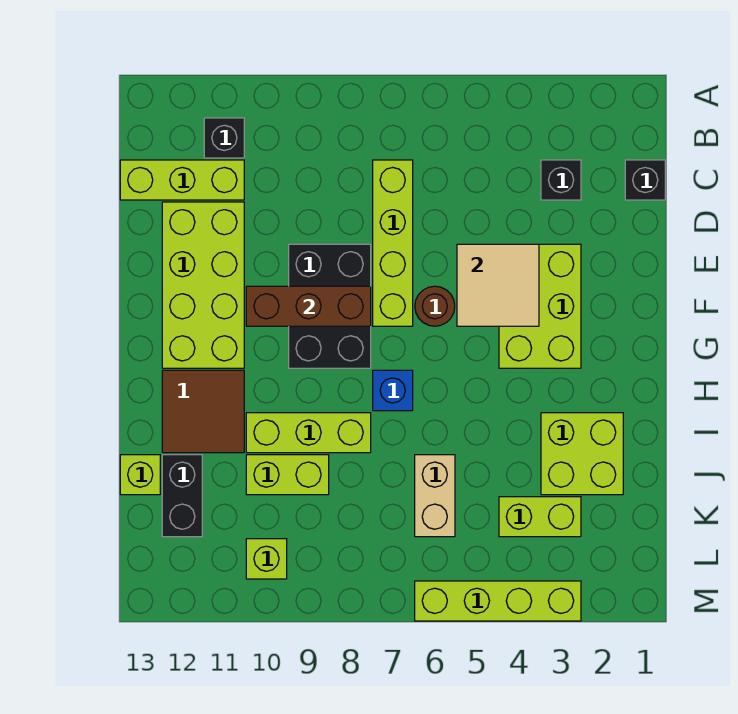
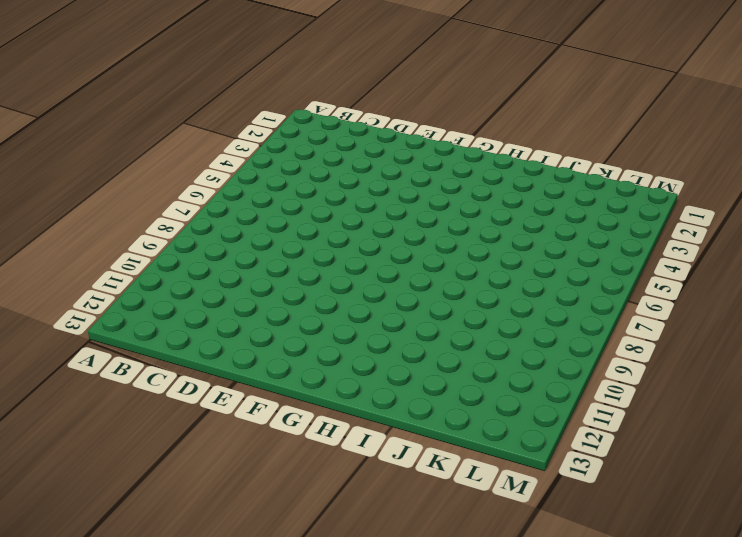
none -> black 1x1 brick [204,118,244,158]
none -> black 1x1 brick [625,160,665,200]
none -> black 1x1 brick [541,160,581,200]

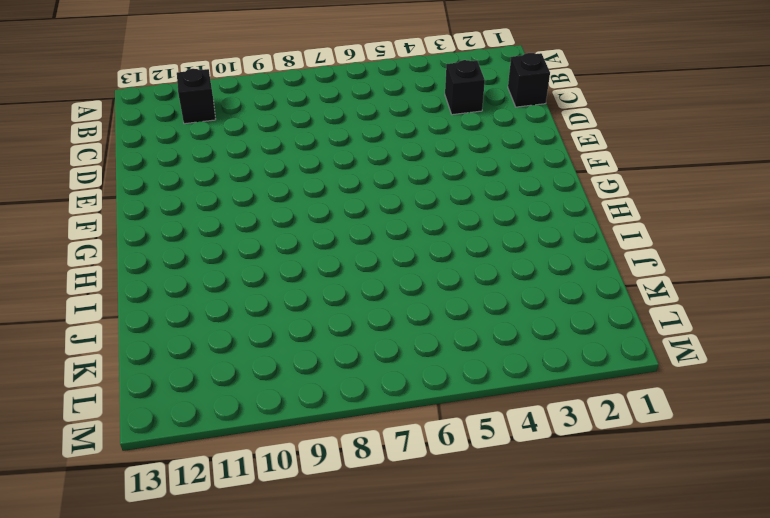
none -> lime 1x4 brick [373,160,413,326]
none -> lime 1x3 brick [120,160,244,200]
none -> lime 2x4 brick [162,202,244,368]

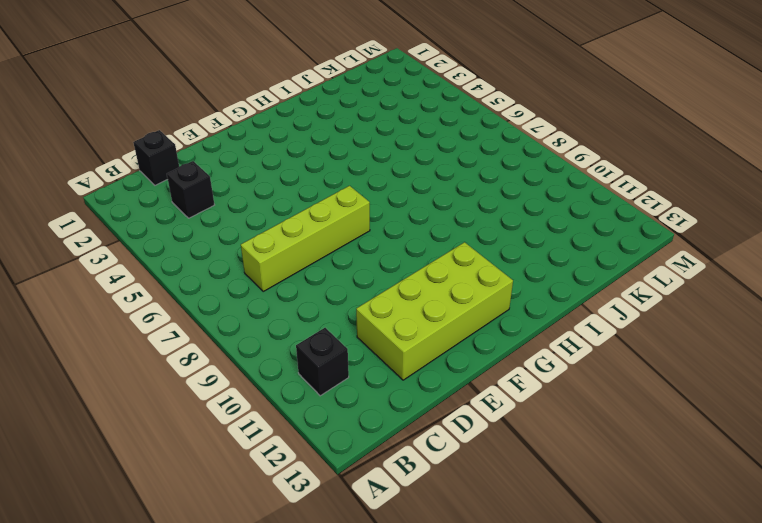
none -> lime 1x3 brick [120,160,244,200]
none -> lime 2x3 brick [499,244,581,368]
none -> black 2x3 brick [289,244,371,368]

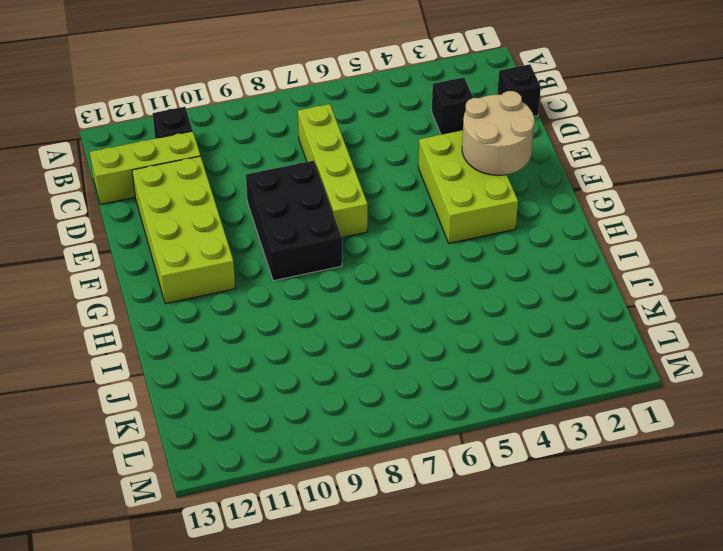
tan 2x2 round brick [462,91,534,175] -> none
none -> brown 1x1 round brick [415,286,455,326]
none -> blue 1x1 brick [373,370,413,411]
none -> brown 2x2 tile [162,370,244,453]

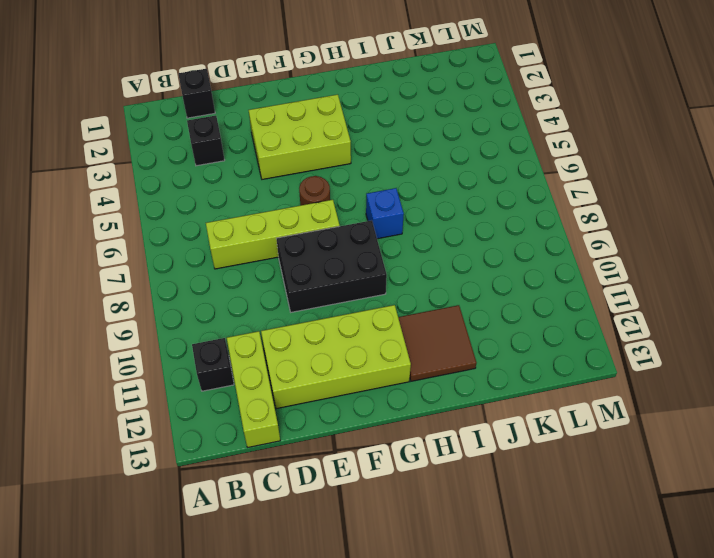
none -> lime 2x2 brick [541,413,623,495]
none -> lime 1x3 brick [246,413,371,453]
none -> tan 1x2 brick [415,455,455,537]

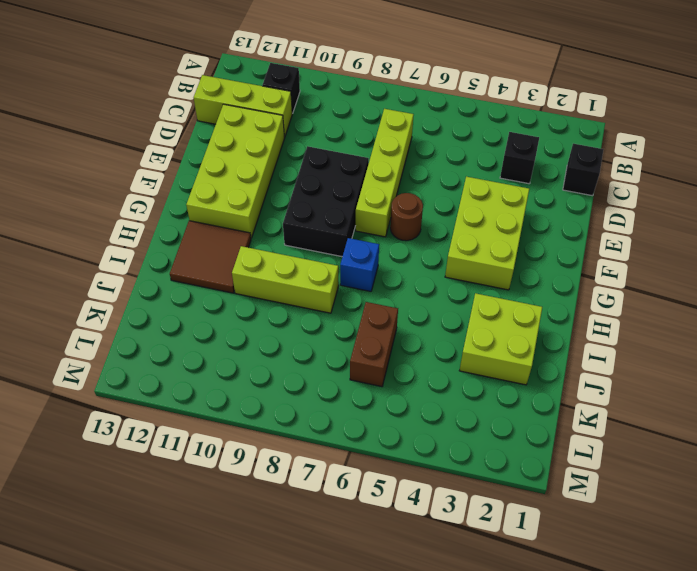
brown 1x2 brick [350,302,398,387] -> tan 1x2 brick [415,455,455,537]
none -> lime 1x2 brick [246,455,329,495]
none -> black 1x2 brick [162,455,202,537]
none -> lime 1x1 brick [120,455,160,495]

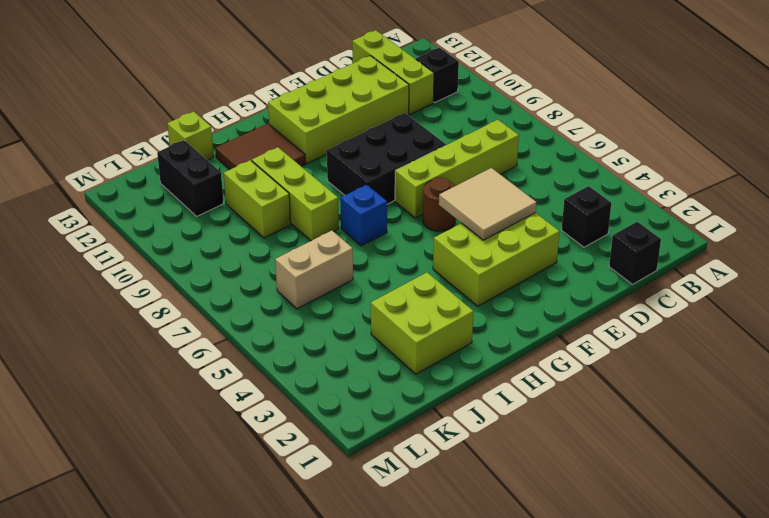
black 1x2 brick [157,140,224,216] -> black 1x2 brick turned to [162,455,202,537]
none -> lime 1x2 brick [499,497,581,537]
none -> lime 1x1 brick [246,539,287,579]
none -> lime 1x4 brick [415,581,581,621]

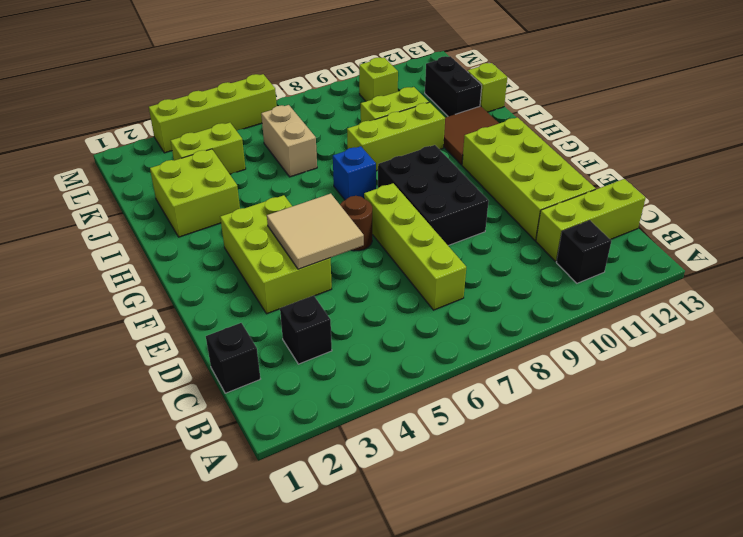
none -> brown 1x3 brick [246,286,371,326]

